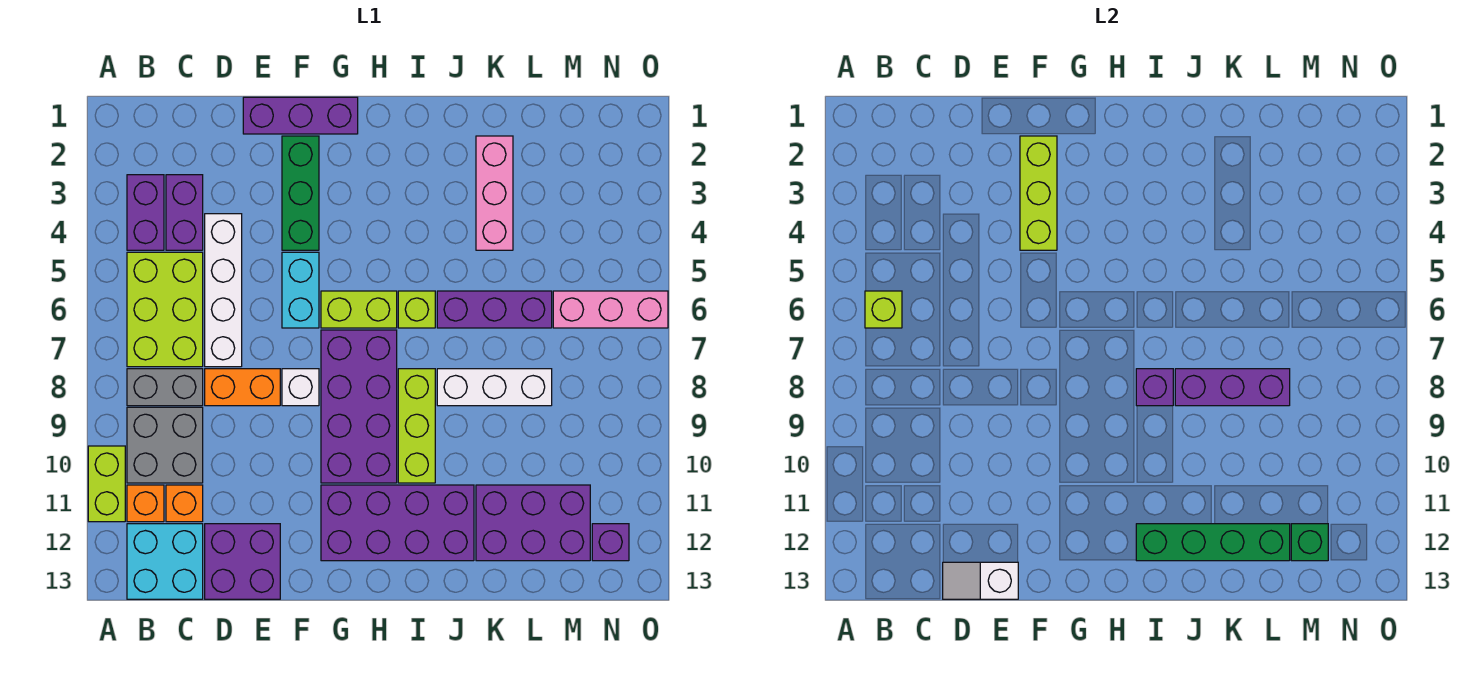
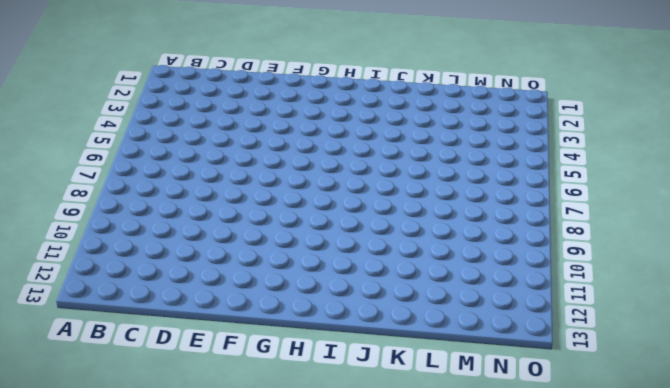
none -> lime 1x2 brick [88,446,125,522]
none -> purple 1x2 brick [127,175,164,250]
none -> lime 2x3 brick [127,252,203,367]
none -> grey 1x2 brick [127,369,203,406]

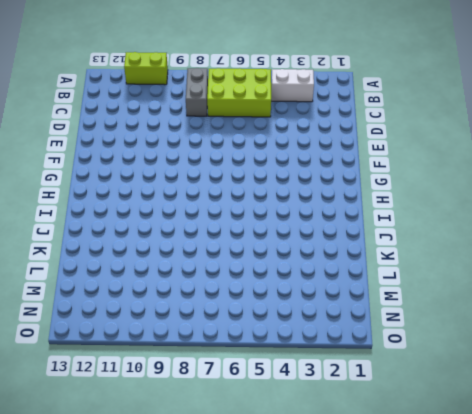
white 1x2 brick [271,69,314,102] -> purple 1x2 brick [127,175,164,250]
none -> grey 2x2 brick [127,407,203,483]
none -> orange 1x1 brick [127,485,164,522]
none -> cyan 2x2 brick [127,524,203,599]
none -> purple 1x2 brick [166,175,203,250]

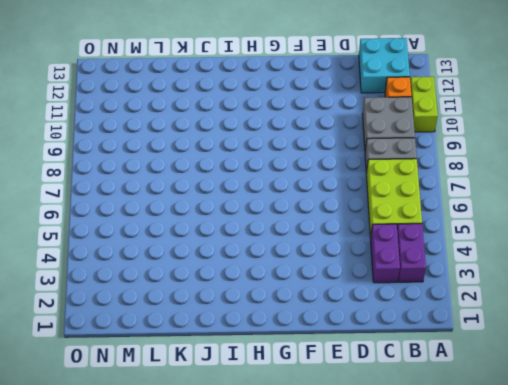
none -> orange 1x1 brick [166,485,203,522]
none -> white 1x4 brick [205,214,242,367]
none -> orange 1x2 brick [205,369,280,406]
none -> purple 2x2 brick [205,524,280,599]

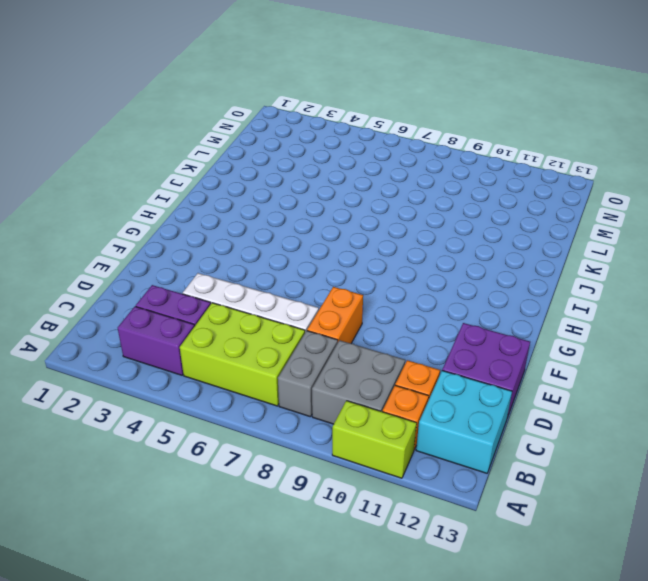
none -> purple 1x3 brick [243,97,358,134]
none -> green 1x3 brick [282,136,319,250]
none -> cyan 1x2 brick [282,252,319,328]
none -> white 1x1 brick [282,369,319,406]

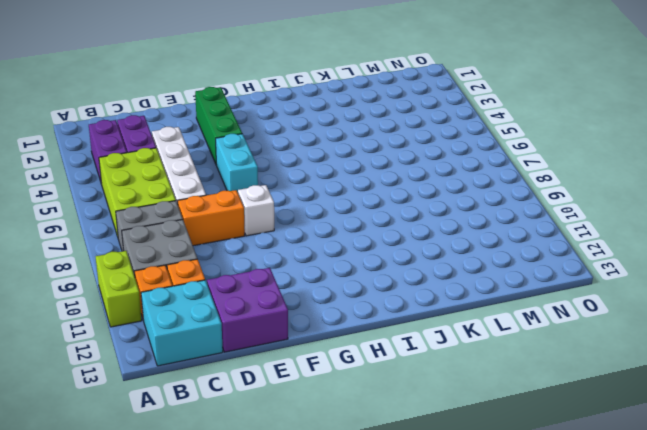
none -> purple 1x3 brick [243,97,358,134]
none -> lime 1x2 brick [321,291,397,328]
none -> purple 2x4 brick [321,330,397,483]
none -> purple 2x4 brick [321,485,474,561]

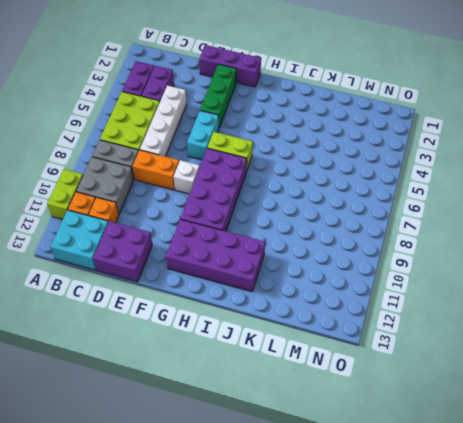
none -> lime 1x1 brick [398,291,435,328]
none -> lime 1x3 brick [398,369,435,483]
none -> purple 1x3 brick [437,291,552,328]
none -> white 1x3 brick [437,369,552,406]

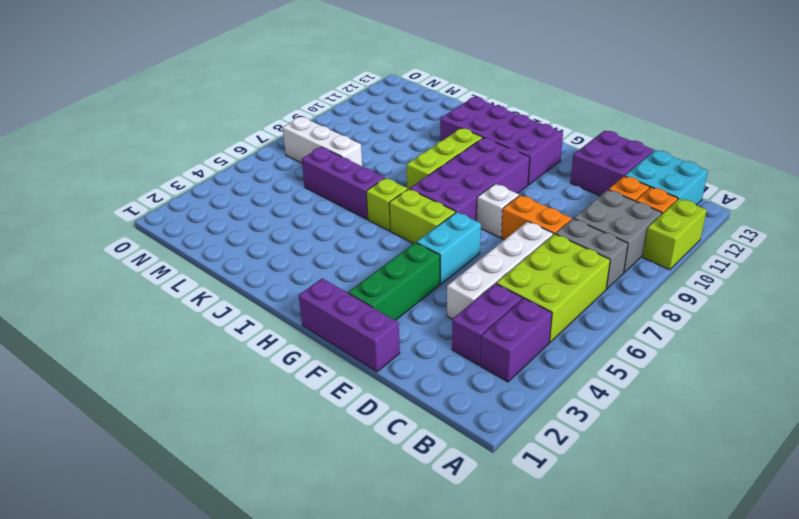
white 1x3 brick [283,117,362,166] -> white 1x3 brick moved to [437,369,552,406]
none -> pink 1x3 brick [476,136,513,250]
none -> purple 2x3 brick [476,485,590,561]
none -> pink 1x3 brick [553,291,668,328]
none -> purple 1x1 brick [592,524,629,561]

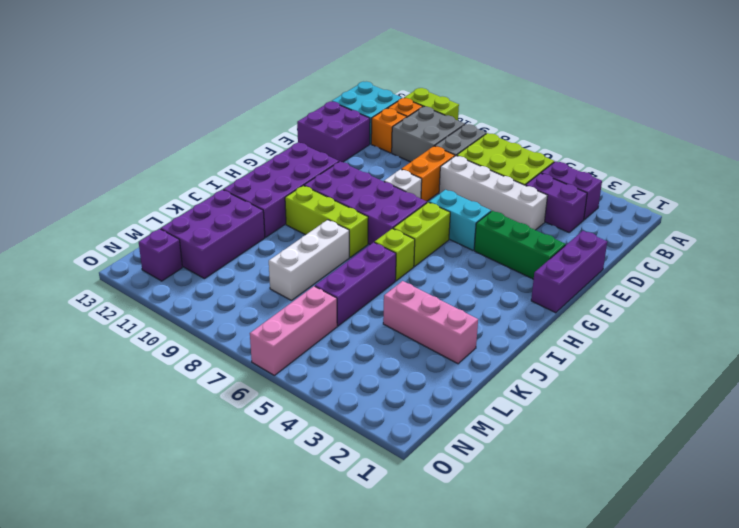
none -> lime 1x1 brick [865,291,902,328]
none -> white 1x2 slope [943,562,1018,599]
none -> lime 1x3 brick [1020,136,1057,250]
none -> purple 1x1 brick [1136,369,1173,406]

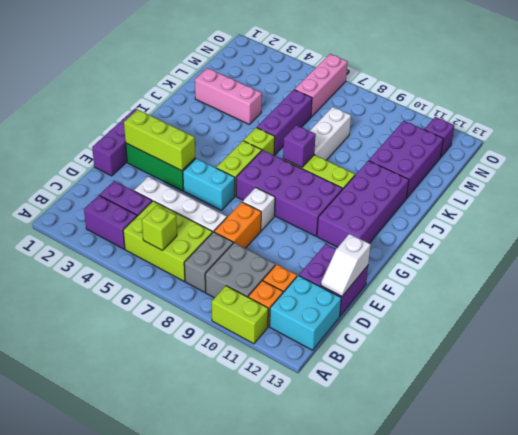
none -> green 1x4 brick [1136,524,1290,561]
none -> purple 1x3 brick [1175,369,1290,406]
none -> green 1x1 brick [1291,524,1328,561]

